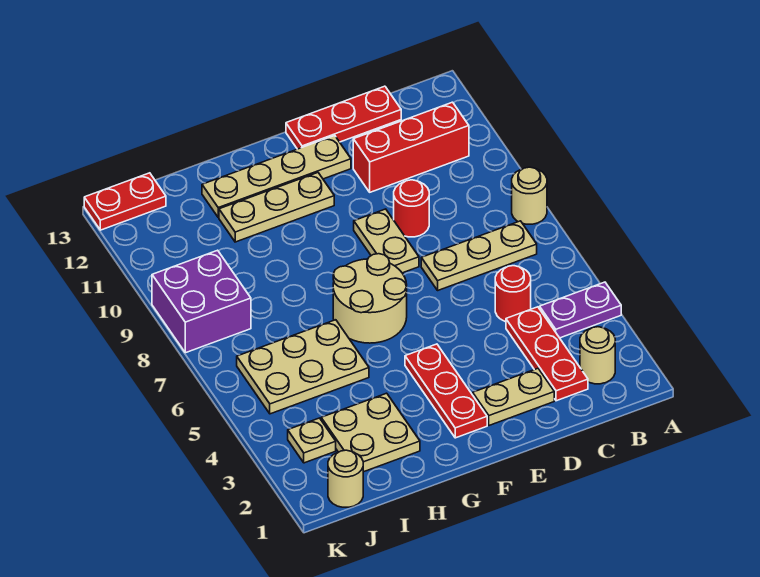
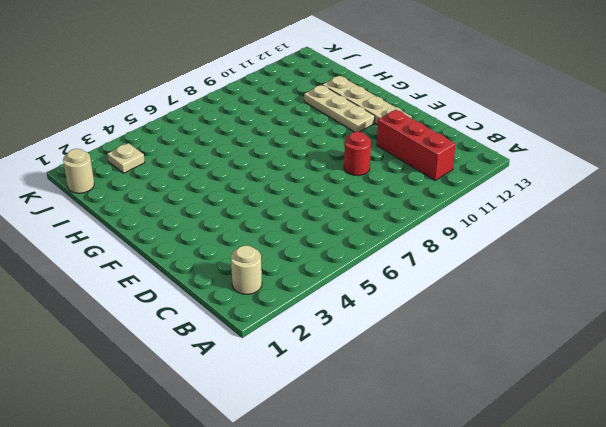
none -> purple 1x2 plate [540,282,621,338]
none -> tan 1x1 round brick [512,167,547,224]
none -> tan 1x3 plate [421,221,537,290]

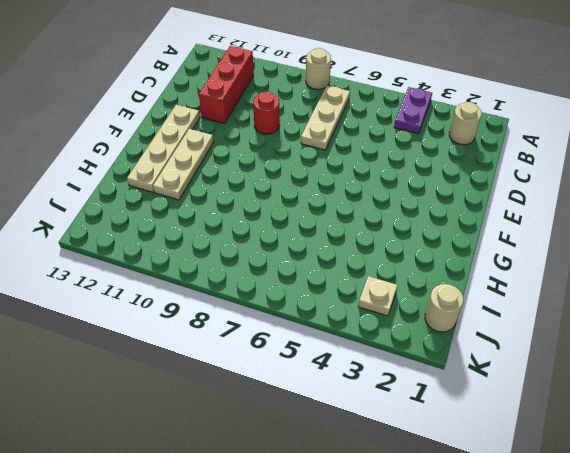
none -> red 1x3 plate [506,307,588,401]
none -> red 1x1 round brick [495,266,531,322]
none -> red 1x3 plate [286,86,401,149]

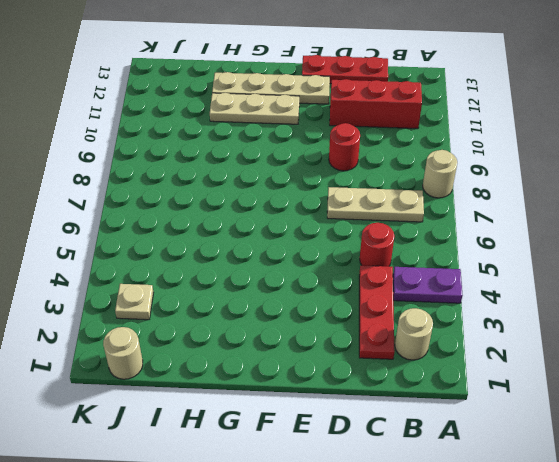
none -> tan 1x2 plate [473,368,554,425]
none -> tan 1x2 plate [354,209,419,273]
none -> red 1x3 plate [405,344,487,438]

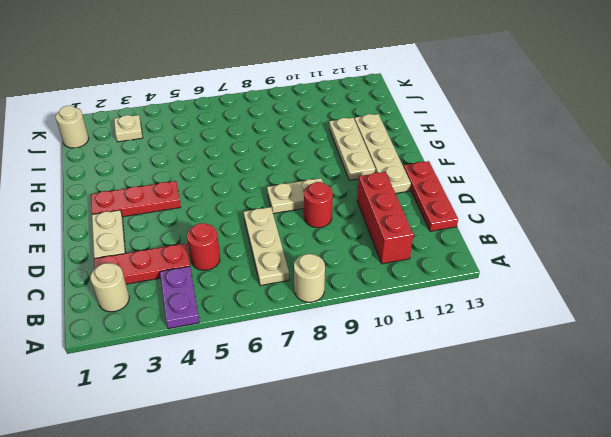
none -> tan 2x2 round brick [333,254,407,343]
none -> tan 2x2 plate [321,393,420,472]
none -> tan 2x3 plate [237,320,369,414]

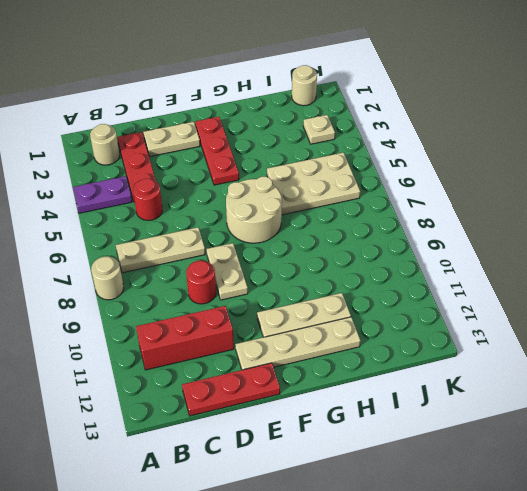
none -> tan 2x2 plate [321,393,420,472]
none -> purple 2x2 brick [152,250,251,353]
none -> red 1x2 plate [84,173,166,230]

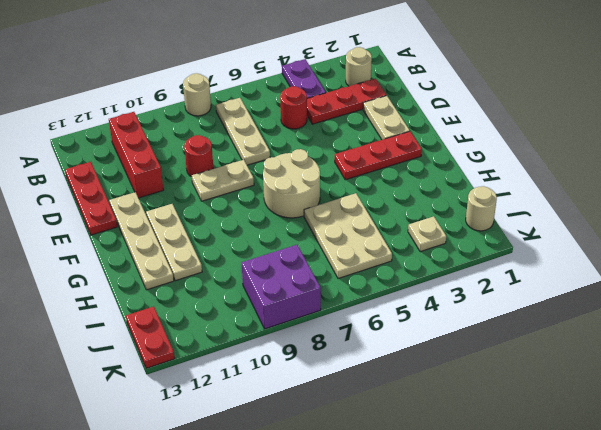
none -> tan 2x2 plate [321,393,420,472]

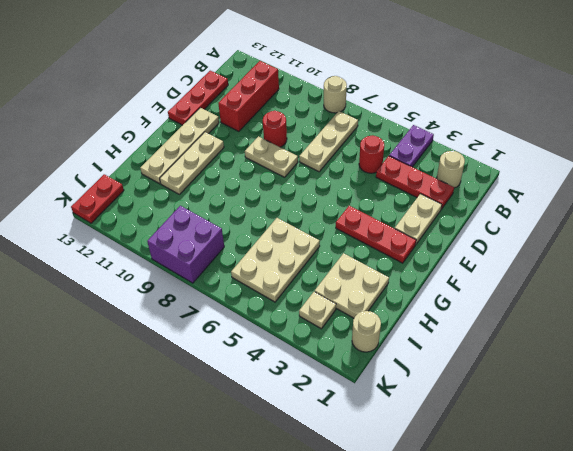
none -> tan 2x2 round brick [333,254,407,343]

